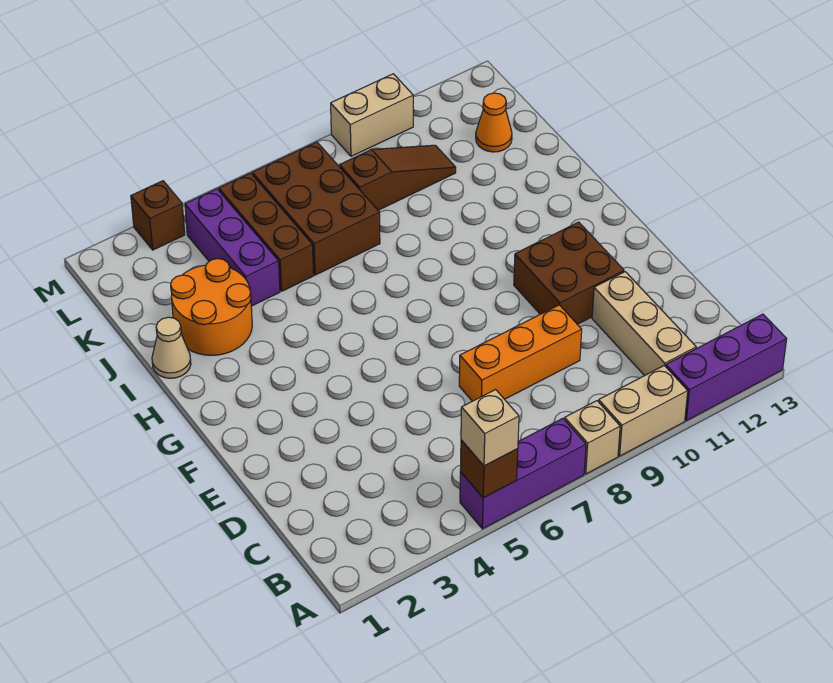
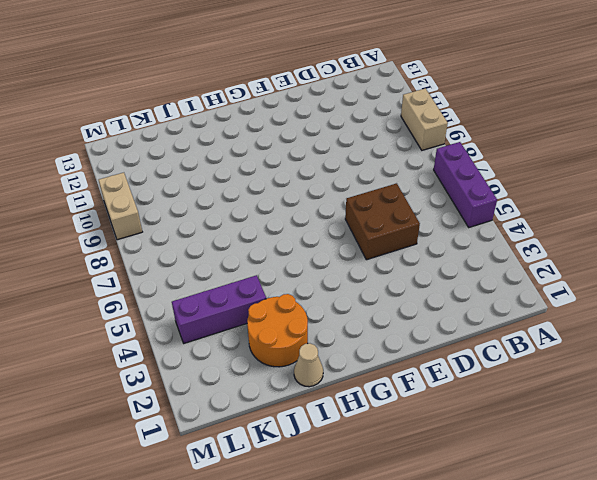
brown 2x2 brick [345,183,420,260] -> brown 2x2 brick moved to [514,222,624,324]
none -> tan 1x1 brick [564,401,620,474]
none -> purple 1x3 brick [666,314,787,421]
none -> tan 1x3 brick [592,272,696,376]

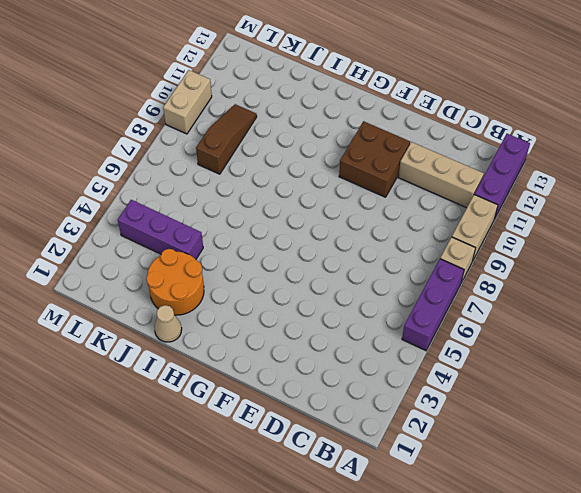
none -> orange 1x3 brick [459,305,582,401]
none -> brown 1x3 brick [219,173,314,291]
none -> brown 2x3 brick [252,142,380,275]

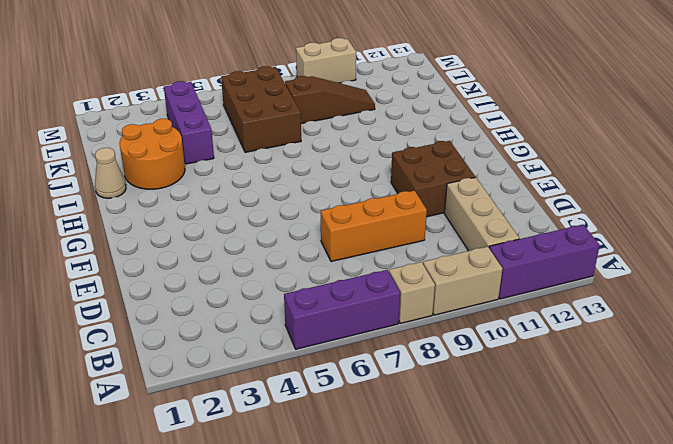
none -> brown 1x3 brick [219,173,314,291]
none -> orange 1x1 cone [476,93,512,152]
none -> brown 1x1 brick [131,181,185,250]

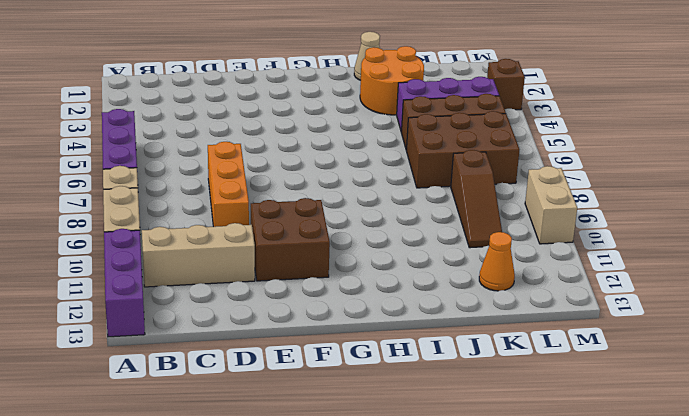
none -> brown 1x1 brick [460,440,518,498]
none -> tan 1x1 brick [461,390,519,466]

